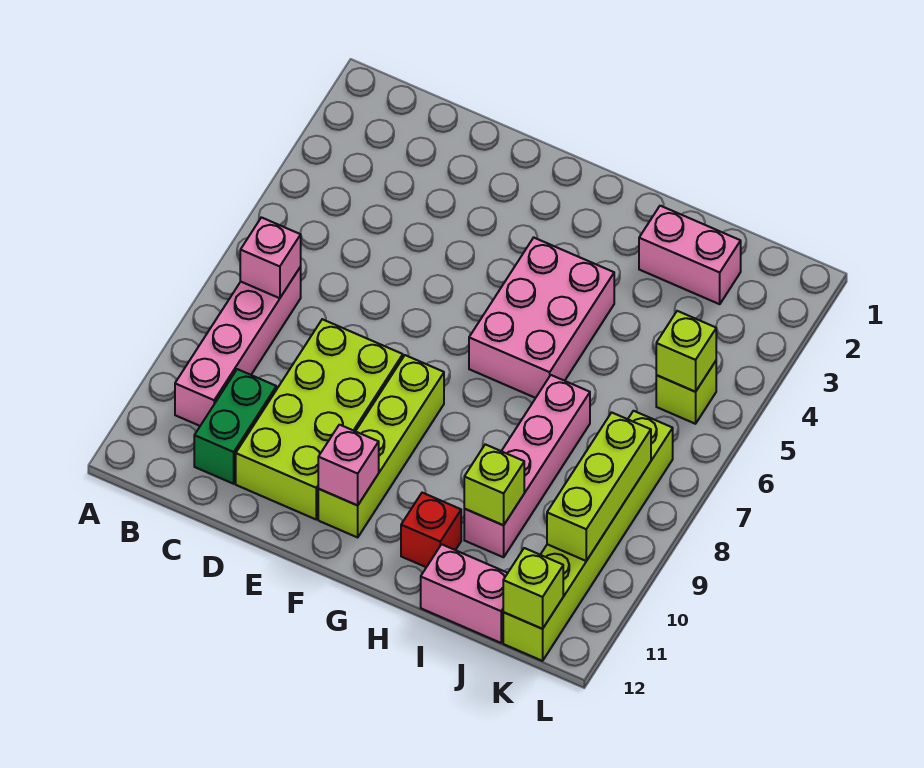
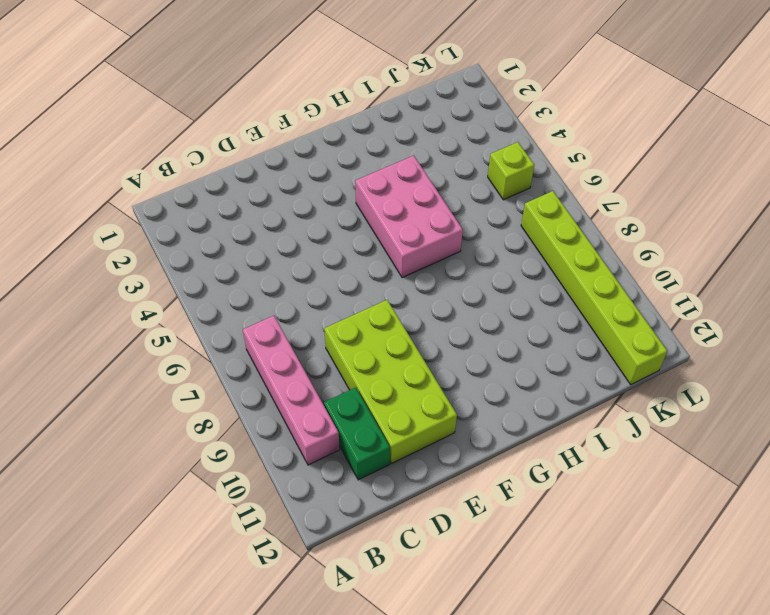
none -> lime 1x4 brick [318,355,444,537]
none -> red 1x1 brick [401,493,461,567]
none -> pink 1x2 brick [639,206,741,304]

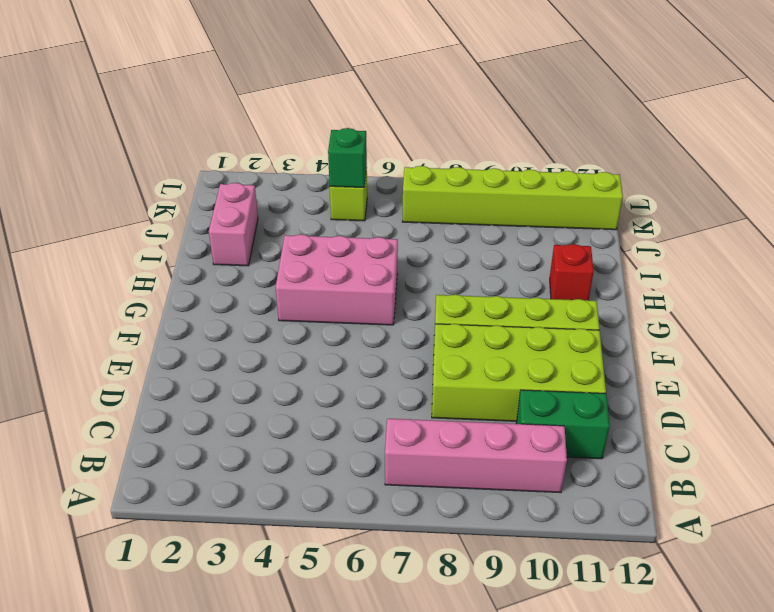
green 1x1 brick [328,128,367,187] -> lime 1x1 brick [656,311,716,392]
none -> pink 1x4 brick [464,375,590,557]
none -> pink 1x2 brick [421,544,508,643]
none -> pink 1x1 brick [240,217,301,298]

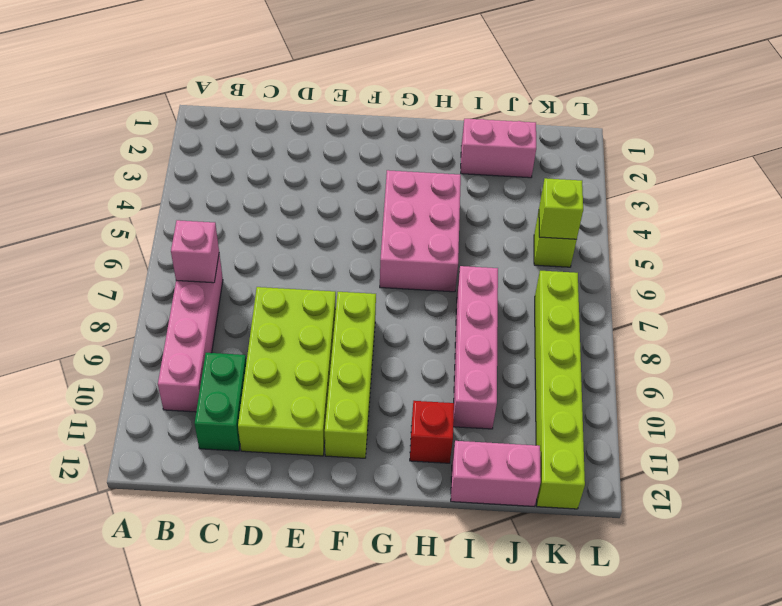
none -> pink 1x1 brick [318,425,379,505]
none -> lime 1x1 brick [464,444,524,525]
none -> lime 1x3 brick [547,412,651,561]

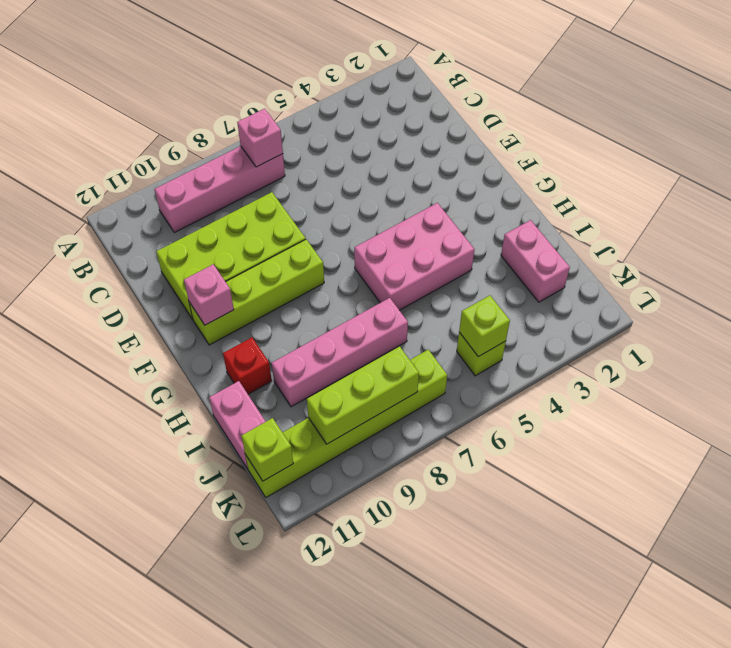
none -> green 1x2 brick [194,369,276,484]
none -> lime 1x1 brick [464,444,524,525]

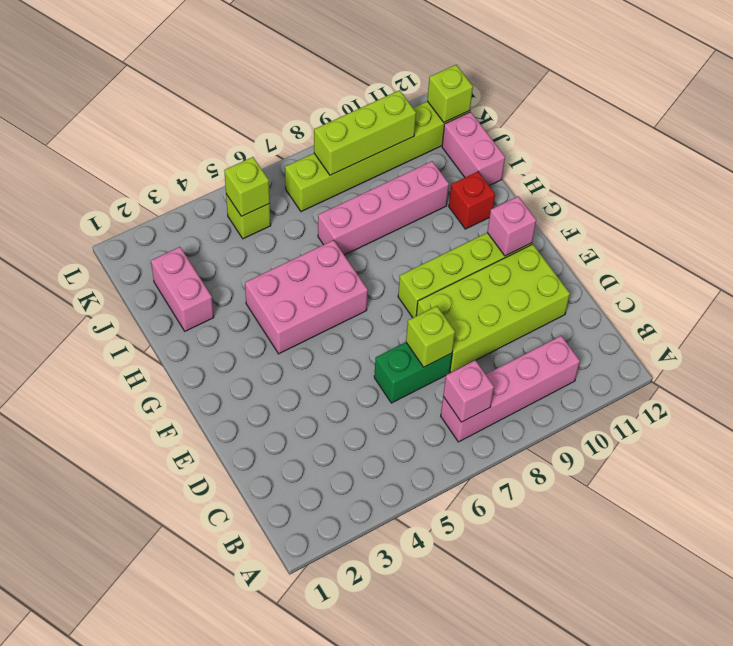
green 1x2 brick [374,342,452,403] -> green 1x2 brick moved to [194,369,276,484]
lime 1x1 brick [406,306,455,367] -> lime 1x1 brick moved to [464,444,524,525]

